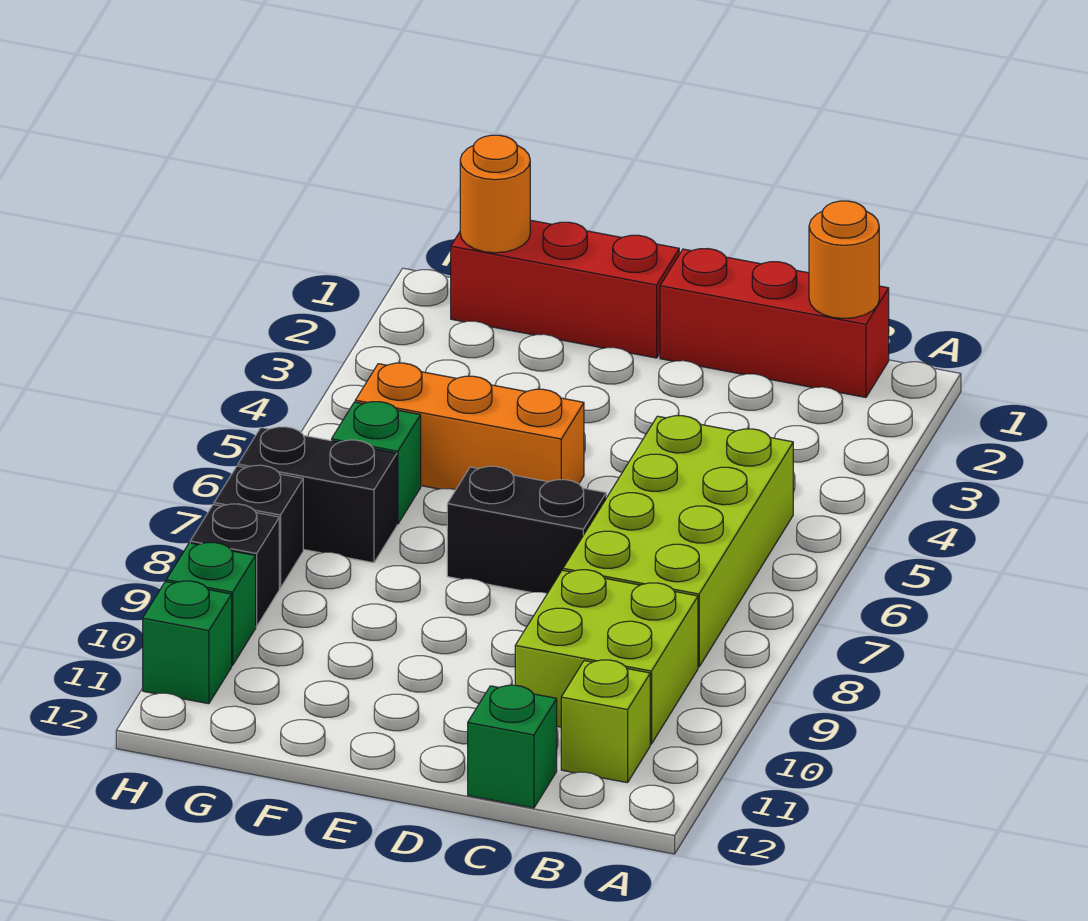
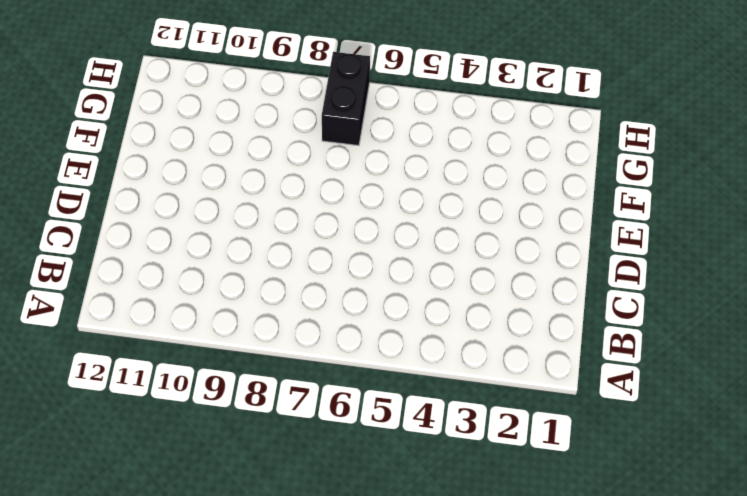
none -> red 1x3 brick [660,249,889,397]
none -> lime 2x4 brick [563,416,793,667]
none -> lime 2x2 brick [515,570,698,744]

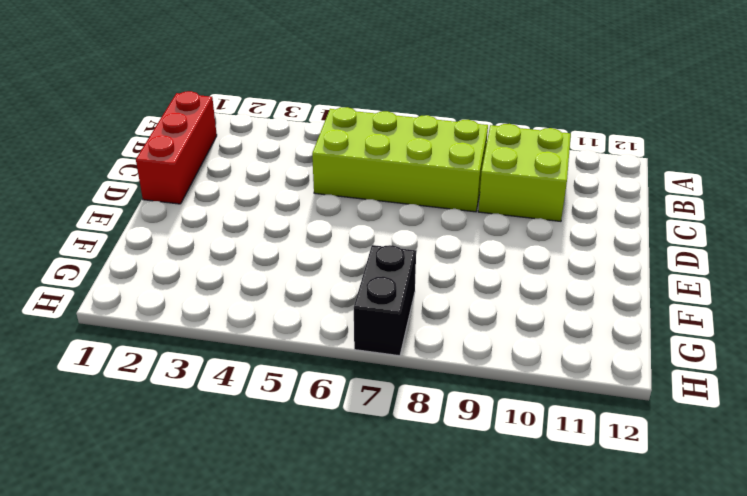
none -> lime 1x1 brick [561,660,650,783]
none -> green 1x1 brick [468,685,557,808]
none -> black 1x2 brick [447,466,606,593]

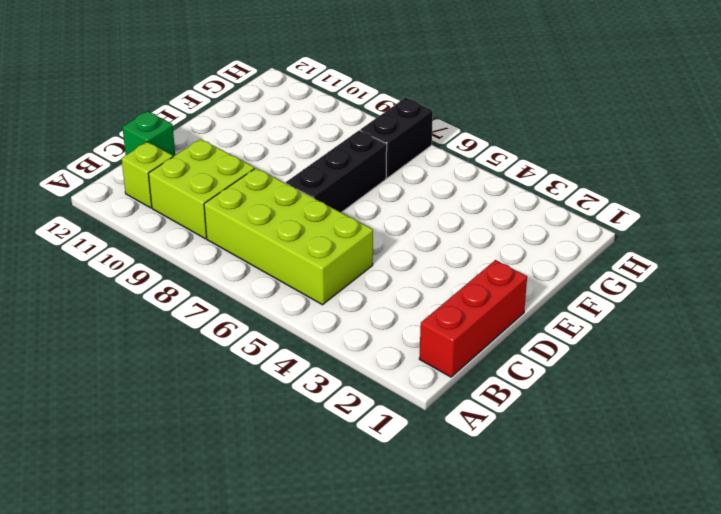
black 1x3 brick [286,130,387,213] -> black 1x2 brick [447,466,606,593]
none -> red 1x3 brick [451,220,679,358]
none -> orange 1x3 brick [355,363,584,490]
none -> green 1x1 brick [332,402,421,524]

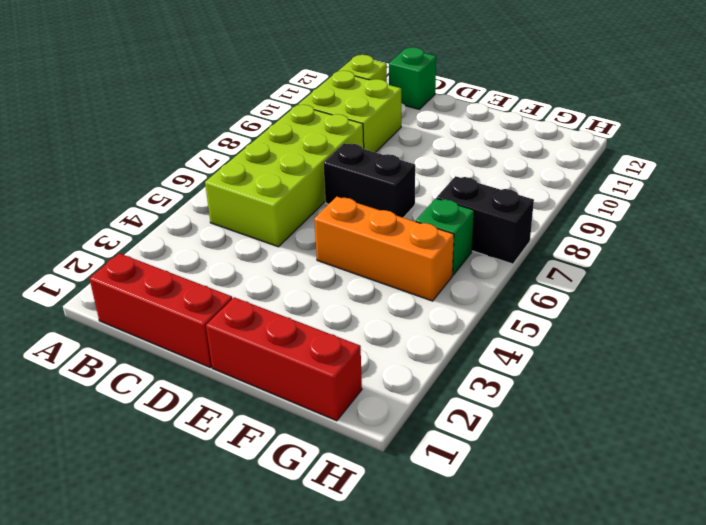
none -> black 1x1 brick [214,465,303,588]
none -> black 1x1 brick [190,504,279,627]
none -> green 1x1 brick [166,542,256,665]

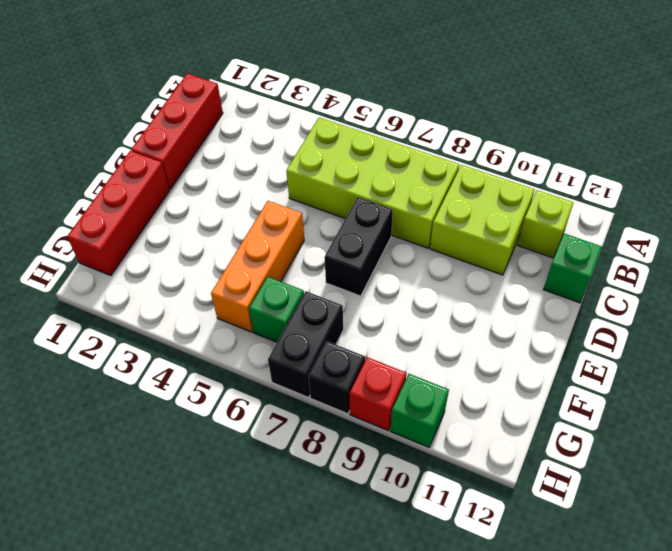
red 1x1 brick [350,357,406,430] -> black 1x1 brick [190,504,279,627]
none -> green 1x1 brick [143,581,232,704]
none -> orange 1x1 round brick [809,201,879,319]
none -> orange 1x1 round brick [460,135,530,253]

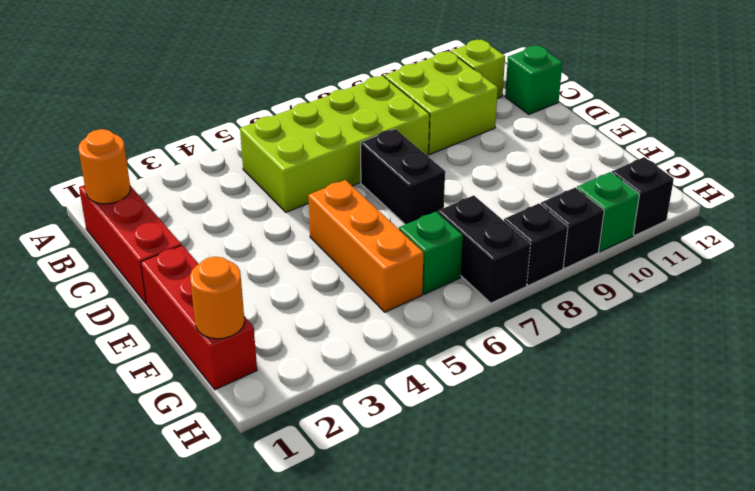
black 1x1 brick [612,157,674,235] -> green 1x1 brick [143,581,232,704]

